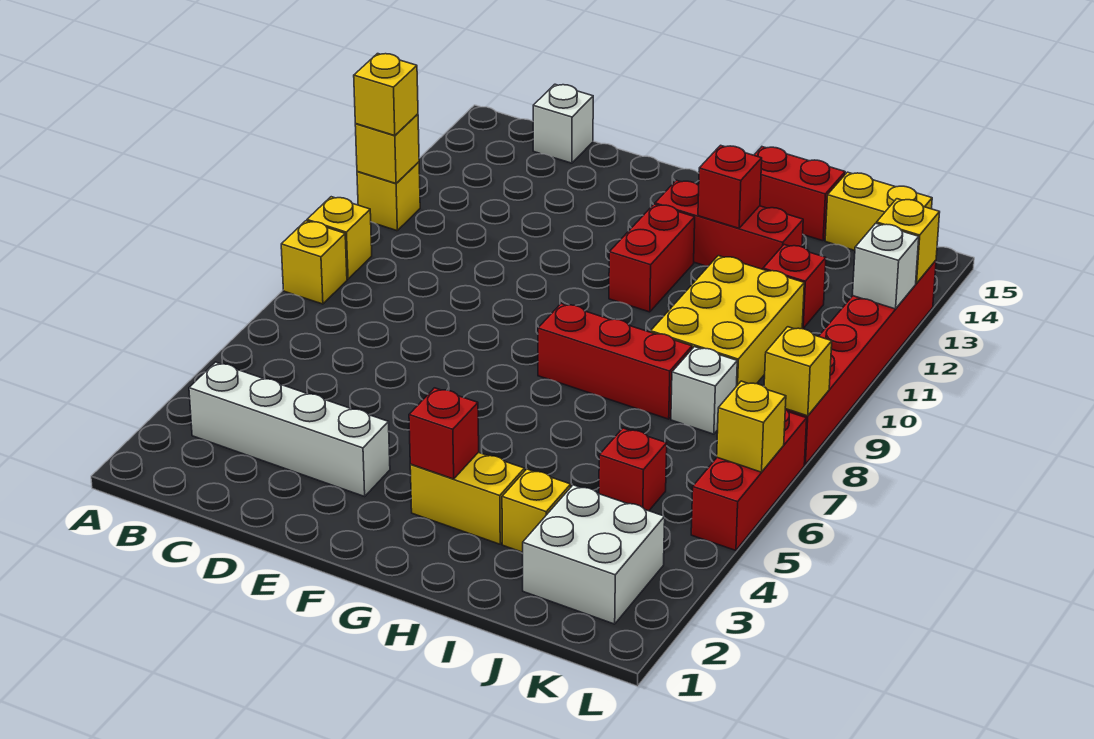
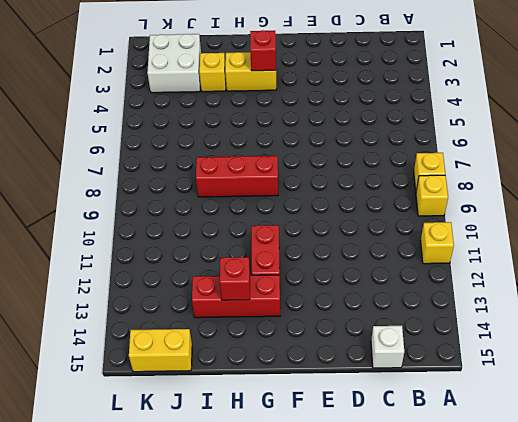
none -> white 1x4 brick [189,362,390,496]
none -> red 1x2 brick [754,147,845,241]
none -> yellow 2x3 brick [651,256,804,385]

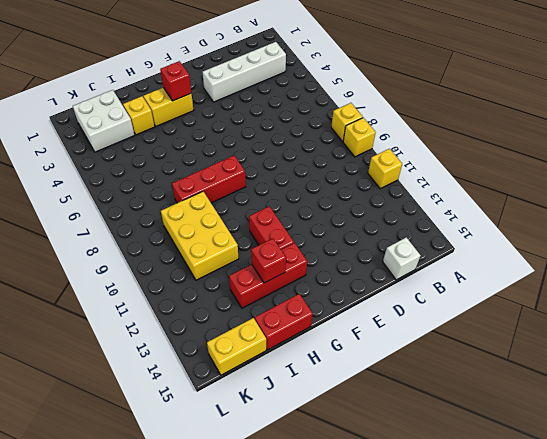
none -> red 1x1 brick [599,428,667,511]
none -> white 1x1 brick [671,347,737,434]
none -> red 1x1 brick [763,245,826,329]

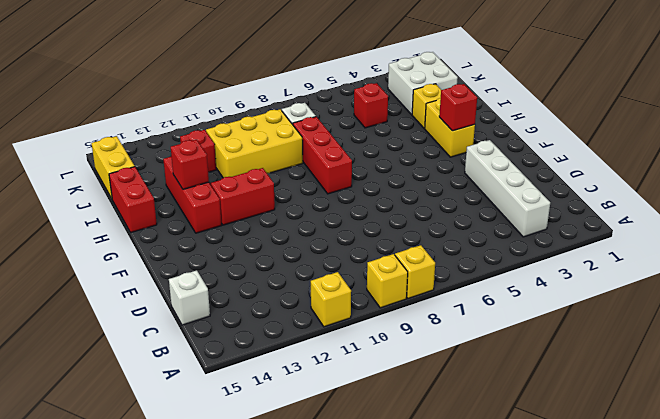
none -> red 1x3 brick [691,409,807,550]
none -> red 1x6 brick [786,260,936,464]
none -> yellow 1x1 brick [355,114,419,183]

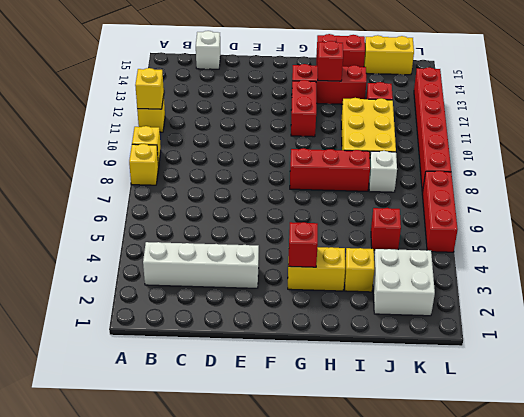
none -> yellow 1x1 brick [717,381,786,472]
none -> yellow 1x1 brick [764,327,832,416]
none -> white 1x1 brick [852,223,919,309]

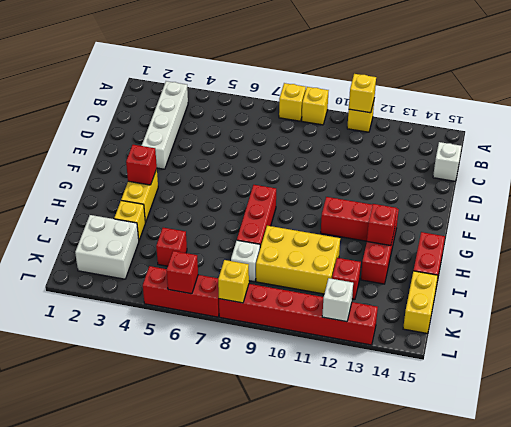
red 1x1 brick [166,251,198,294] -> yellow 1x1 brick [717,381,786,472]
none -> yellow 1x1 brick [877,199,940,283]
none -> yellow 1x1 brick [354,54,418,136]

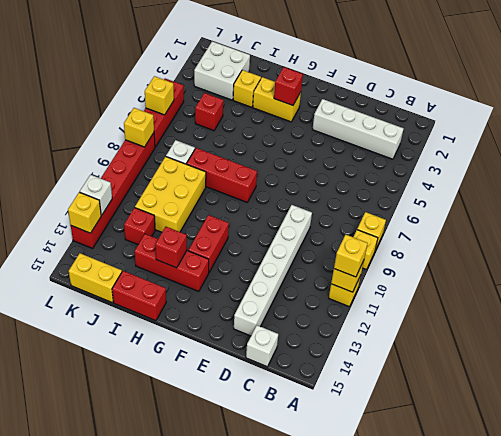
white 1x6 brick [234,205,312,336] -> none

